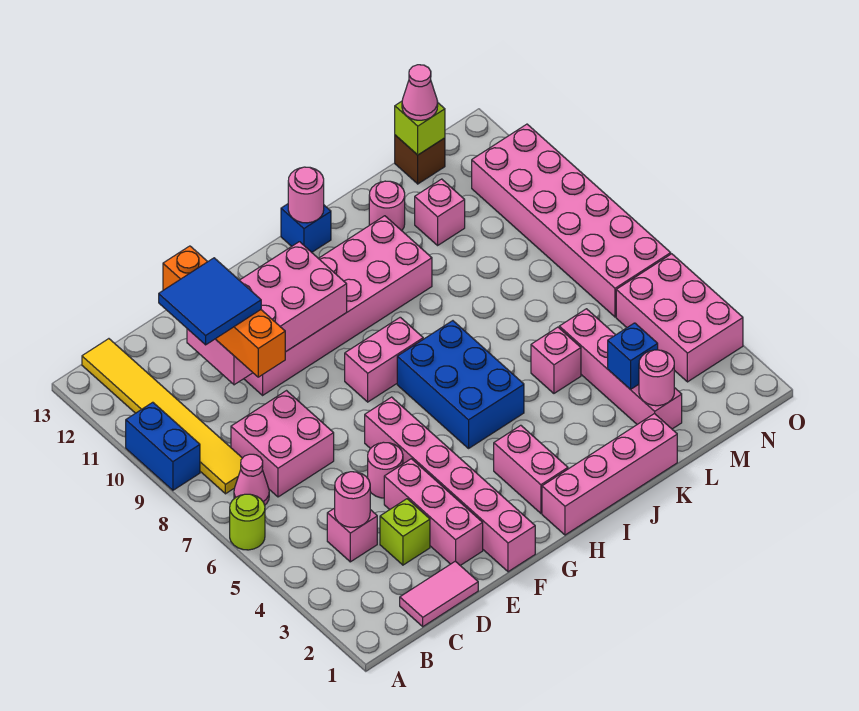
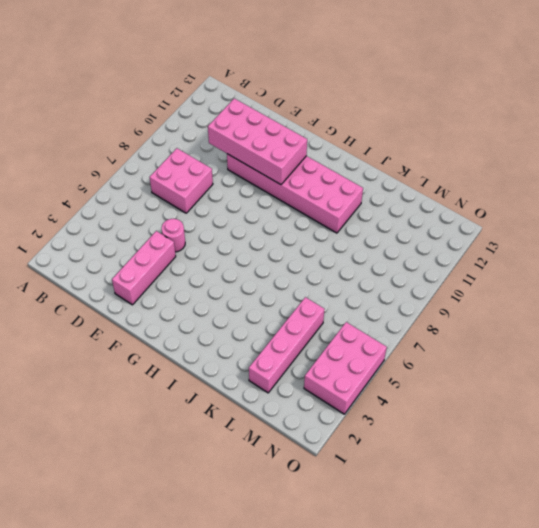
none -> lime 1x1 round brick [230,494,265,550]
none -> blue 1x2 brick [126,402,200,490]
none -> pink 1x1 cone [234,454,269,505]
none -> yellow 1x6 tile [82,339,242,494]

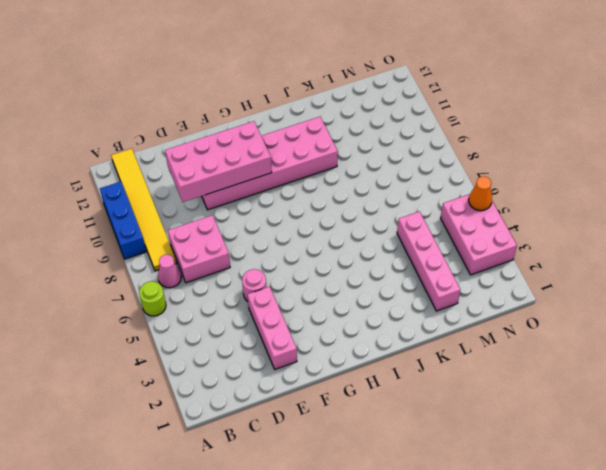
blue 1x3 brick [100,181,146,259] -> blue 1x2 brick [126,402,200,490]
orange 1x1 cone [469,176,492,211] -> none
none -> pink 1x2 tile [400,561,478,627]
none -> pink 1x1 brick [327,508,377,562]
none -> lime 1x1 brick [380,499,430,565]
none -> pink 1x6 brick [365,397,535,572]

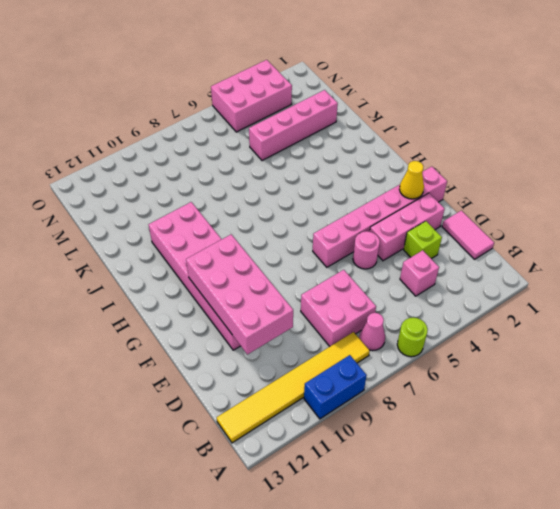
yellow 1x1 cone [399,161,424,199] -> none
none -> pink 1x2 brick [345,317,423,402]
none -> pink 1x4 brick [542,413,677,535]
none -> pink 1x2 brick [494,425,568,513]
none -> blue 2x3 brick [397,321,524,448]

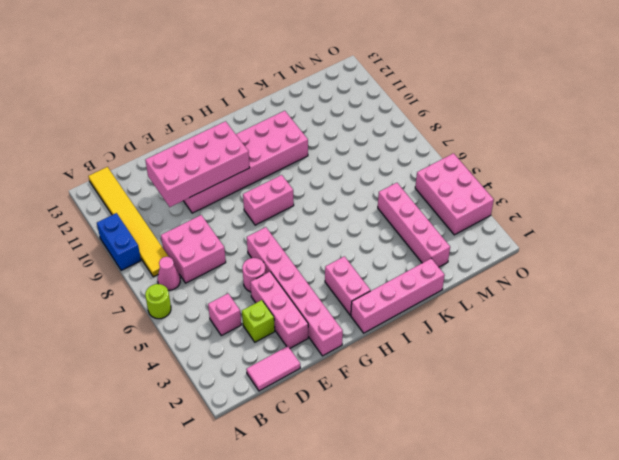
none -> blue 2x3 brick [397,321,524,448]
none -> blue 1x1 brick [281,204,331,252]
none -> pink 1x1 brick [531,327,581,393]
none -> pink 1x1 round brick [369,181,405,231]

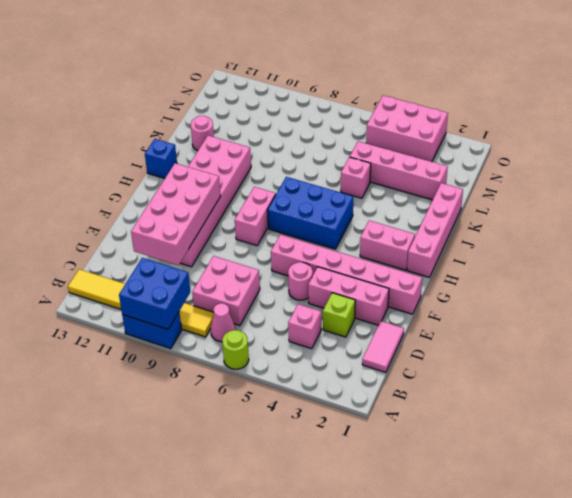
blue 2x2 brick [119,258,190,329] -> none
none -> pink 1x1 brick [415,179,465,245]
none -> brown 1x1 brick [395,135,445,184]
none -> pink 2x6 brick [472,124,671,317]
none -> pink 1x1 round brick [335,472,370,527]

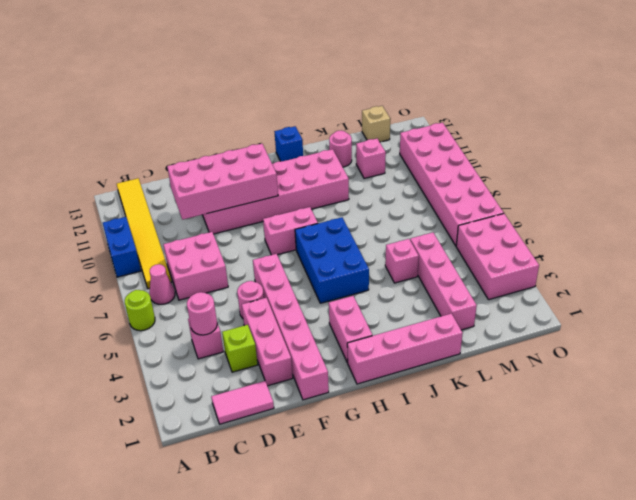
tan 1x1 brick [362,106,390,142] -> brown 1x1 brick [395,135,445,184]
none -> pink 1x1 round brick [288,167,324,223]
none -> pink 1x1 round brick [639,350,674,406]
none -> blue 1x1 brick [608,323,658,390]
none -> lime 1x1 brick [395,101,445,155]

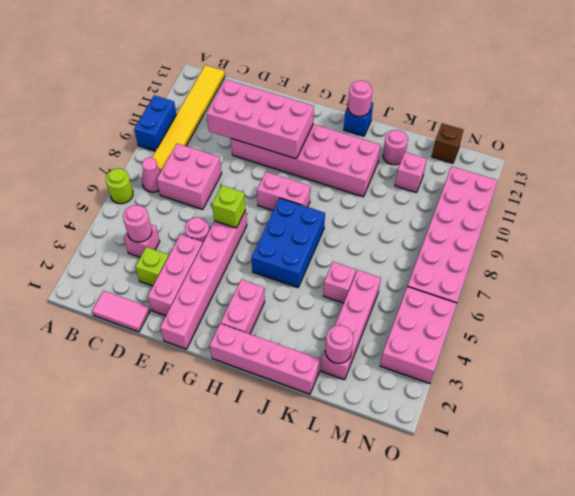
lime 1x1 brick [212,185,246,228] -> lime 1x1 brick moved to [395,101,445,155]
none -> blue 1x1 brick [608,323,658,390]
none -> orange 1x4 brick [163,246,285,377]
none -> pink 1x1 cone [402,65,438,120]
none -> blue 2x2 tile [159,258,261,345]

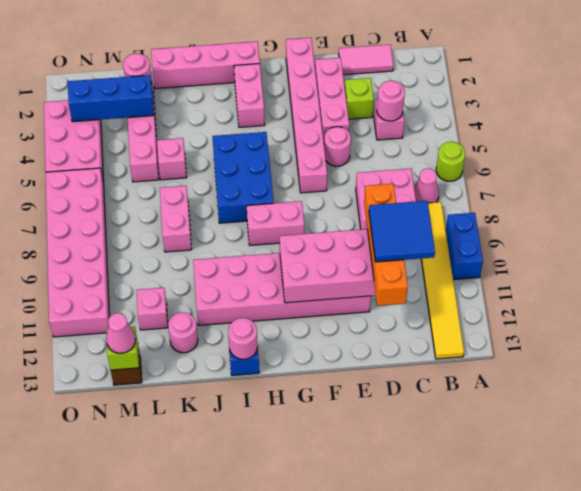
pink 1x2 brick [160,186,192,252] -> none
blue 1x3 brick [68,75,154,122] -> blue 1x1 brick [608,323,658,390]

